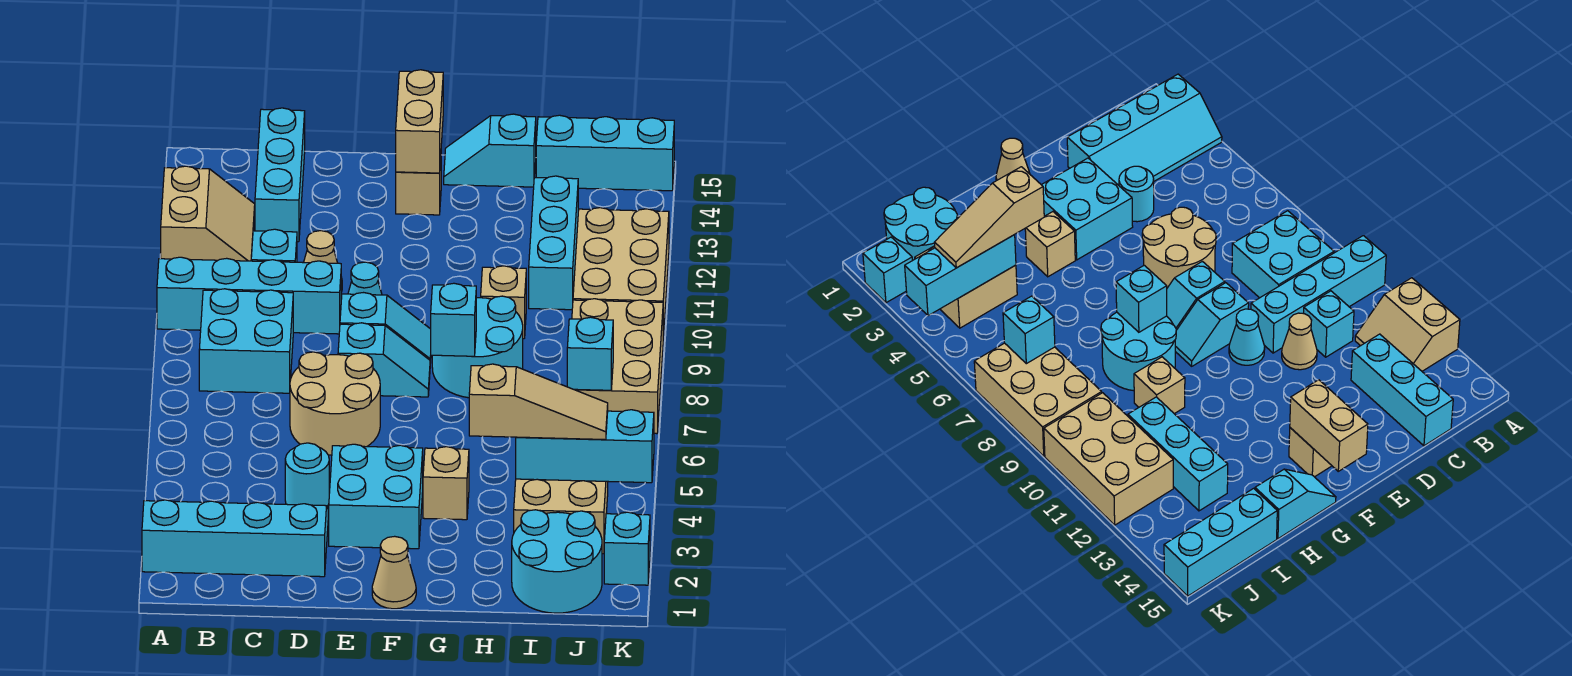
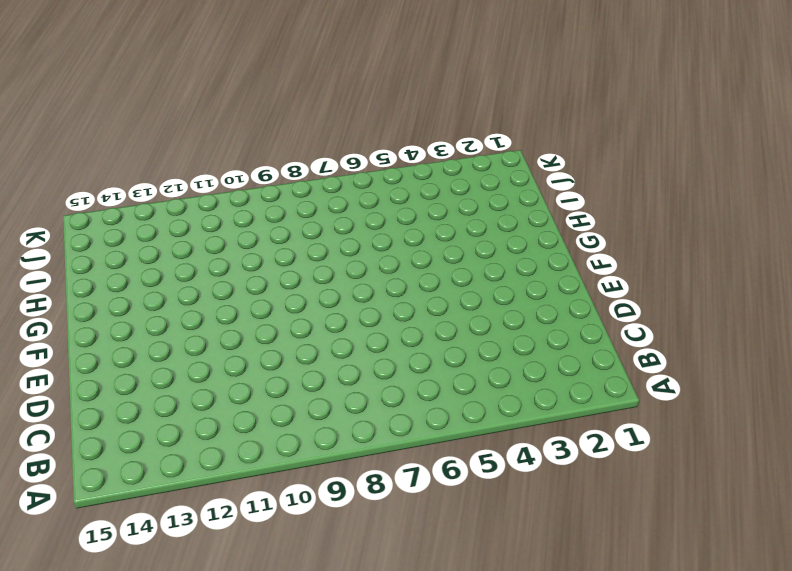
none -> cyan 2x4 slope [142,500,328,577]
none -> cyan 1x4 brick [157,257,341,334]
none -> tan 2x2 slope [161,166,255,261]
none -> cyan 2x2 brick [199,289,293,393]

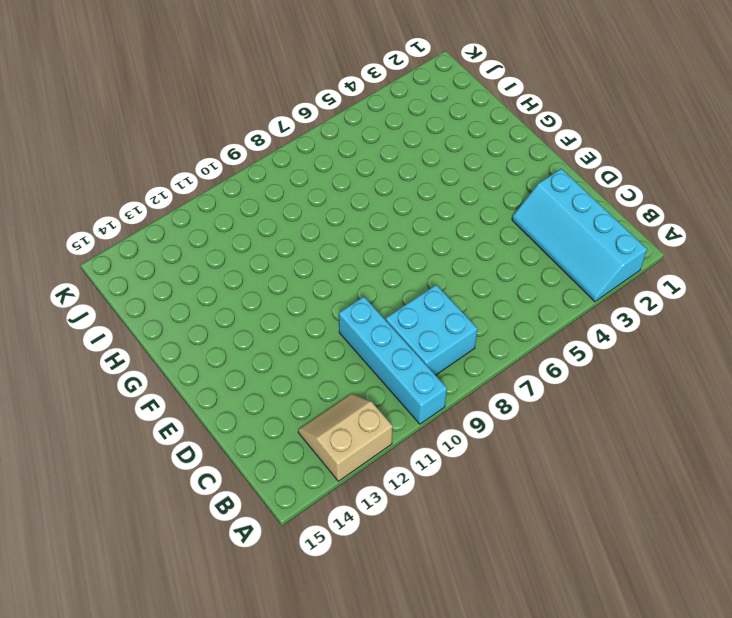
none -> cyan 1x1 brick [251,229,297,262]
none -> cyan 1x3 brick [255,108,305,242]
none -> cyan 1x1 round brick [285,443,329,507]
none -> tan 2x2 round brick [290,352,380,455]

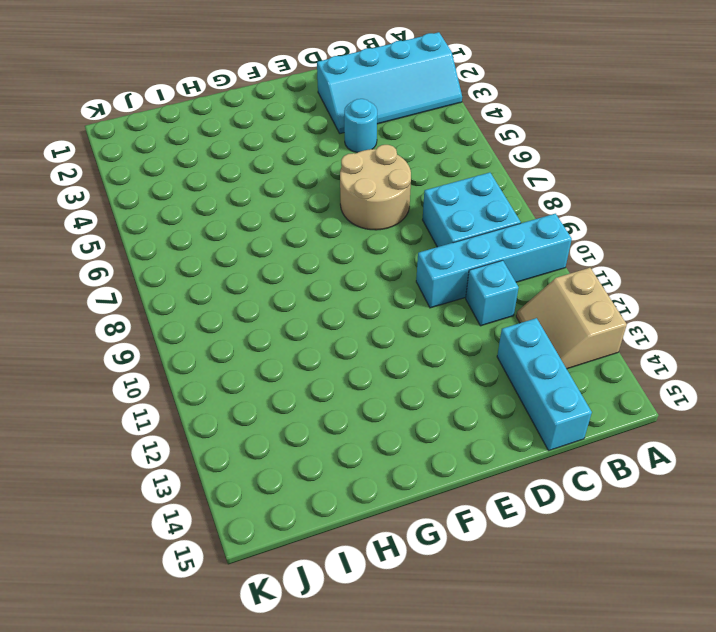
none -> tan 1x1 cone [304,231,342,292]
none -> cyan 2x2 brick [329,444,423,549]
none -> cyan 1x2 slope [338,323,430,397]
none -> cyan 1x2 slope [340,293,431,363]

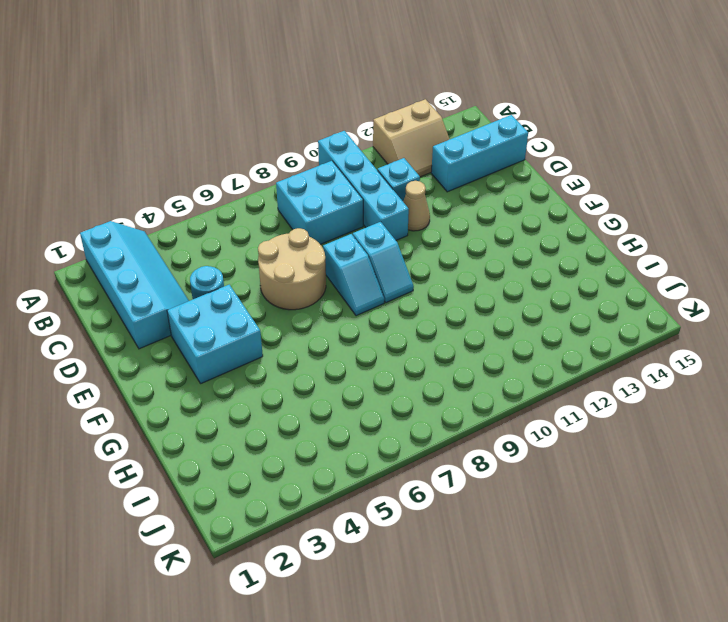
none -> cyan 1x1 cone [348,262,382,295]
none -> tan 1x1 cone [372,536,416,609]
none -> tan 1x1 brick [396,160,441,215]
none -> tan 1x1 brick [423,447,469,520]

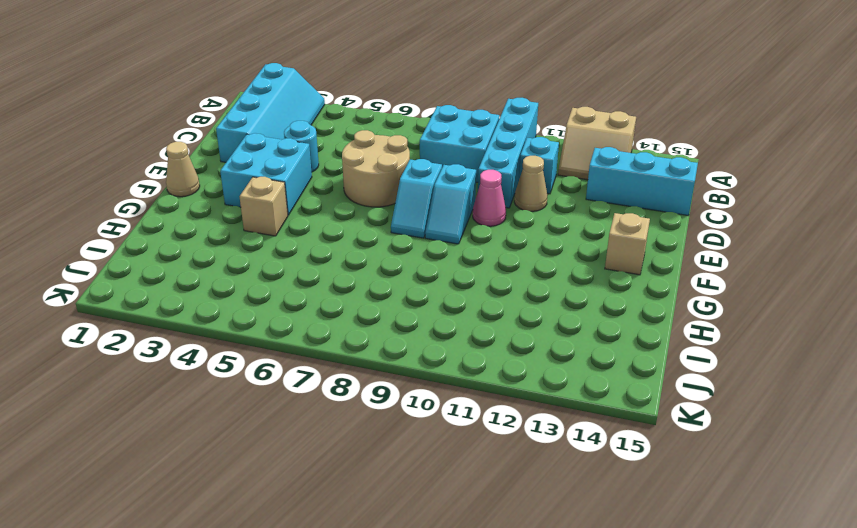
pink 1x1 cone [473,170,506,226] -> cyan 1x1 cone [348,262,382,295]
none -> cyan 2x2 round brick [432,296,523,398]
none -> cyan 1x2 slope [444,114,536,187]
none -> tan 1x1 brick [481,266,526,339]
none -> cyan 2x2 round brick [512,510,602,613]

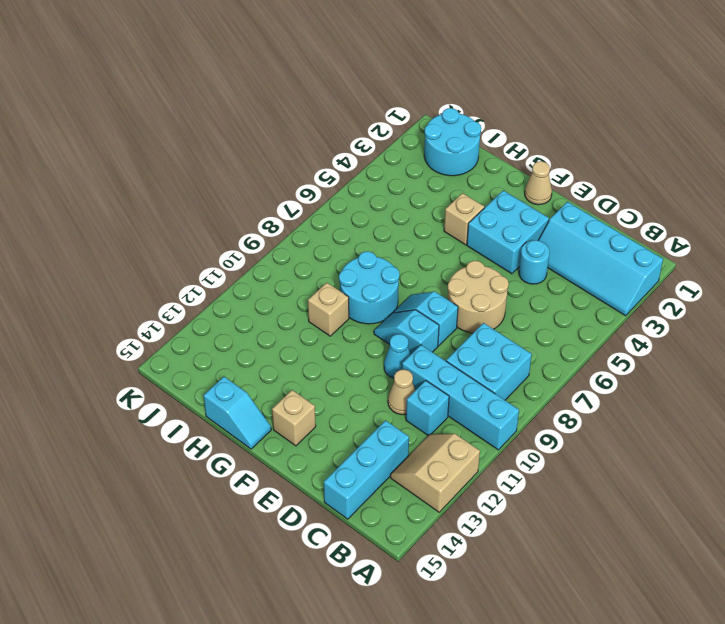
none -> tan 2x2 brick [514,479,608,554]
none -> cyan 1x3 brick [529,176,578,310]
none -> cyan 1x3 brick [536,115,674,191]
none -> tan 2x3 brick [572,299,663,434]

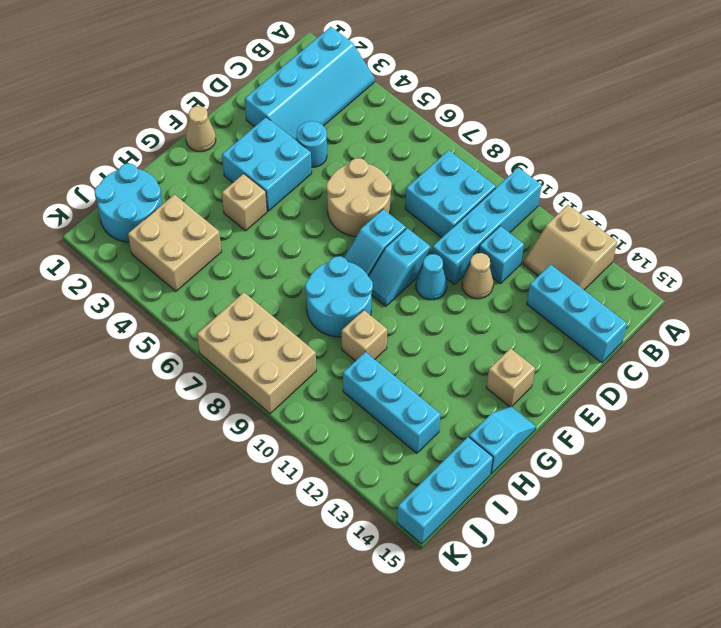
none -> tan 2x3 brick [573,208,669,339]
none -> cyan 1x1 brick [604,512,650,585]
none -> tan 1x2 brick [396,70,443,173]
none -> cyan 1x1 brick [431,283,476,356]

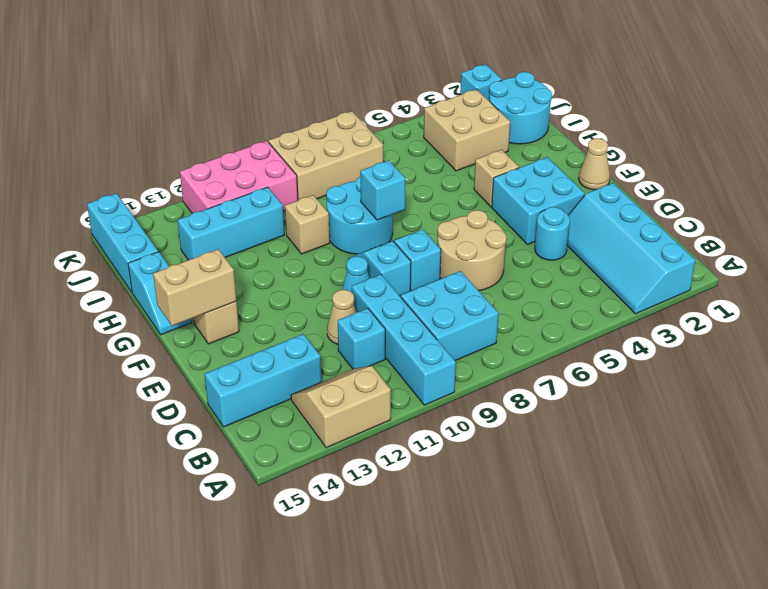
pink 2x3 brick [180,141,298,213] -> tan 2x3 brick [573,208,669,339]
none -> cyan 1x3 brick [516,410,654,483]
none -> cyan 1x1 brick [567,317,613,390]
none -> tan 1x3 slope [469,364,608,440]

